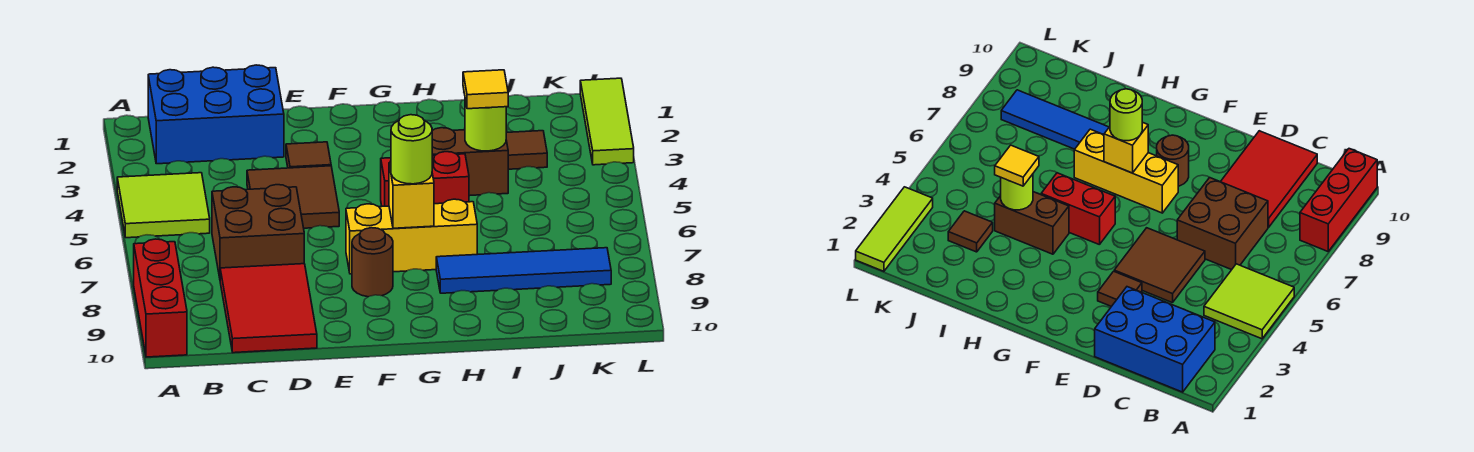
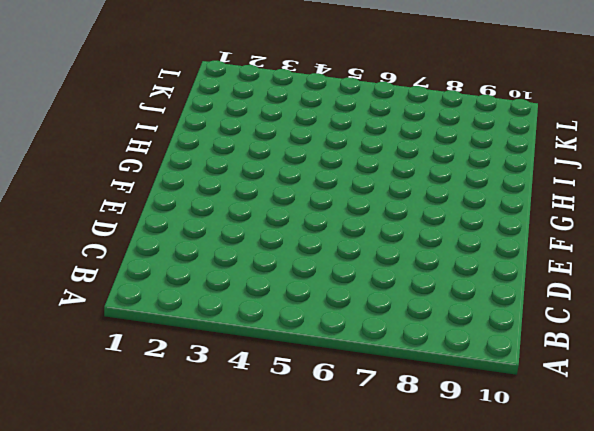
none -> lime 2x2 tile [117,173,210,238]
none -> red 1x3 brick [134,239,187,357]
none -> blue 2x3 brick [148,65,284,164]

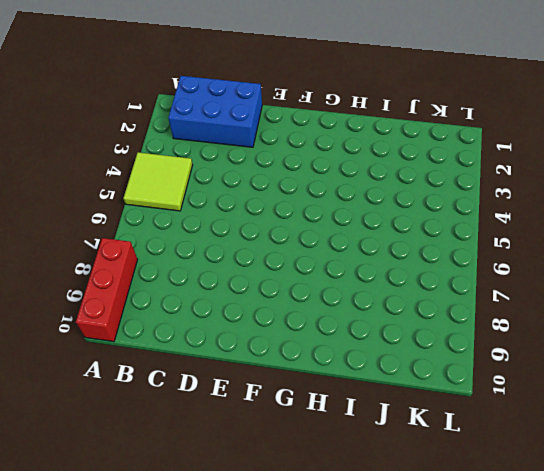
none -> brown 2x2 brick [212,185,304,278]
none -> red 2x3 tile [220,264,317,353]
none -> brown 2x2 tile [247,166,339,228]

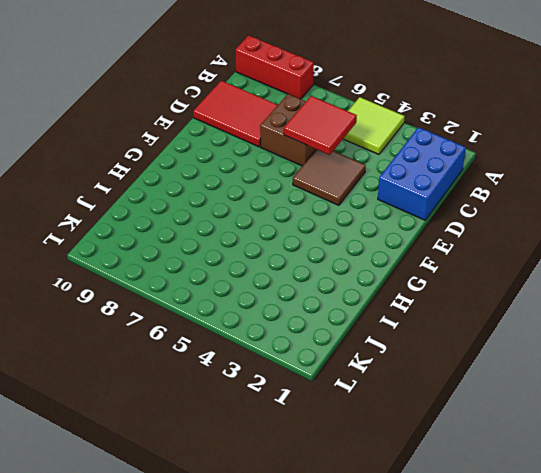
red 2x2 tile [284,96,357,155] -> none
none -> brown 1x1 tile [286,142,331,168]
none -> yellow 1x3 brick [346,199,477,274]
none -> brown 1x1 round brick [352,228,393,297]

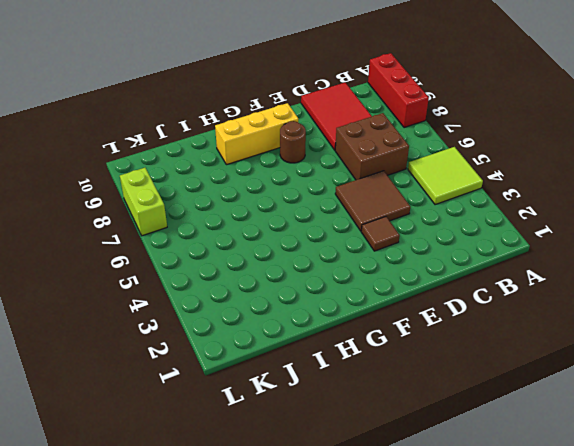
yellow 1x3 brick [215,103,298,165] -> yellow 1x3 brick moved to [346,199,477,274]
lime 1x2 brick [120,168,167,236] -> none
none -> blue 2x3 brick [148,65,284,164]
none -> red 1x2 brick [381,152,469,206]
none -> brown 1x2 brick [432,128,508,196]

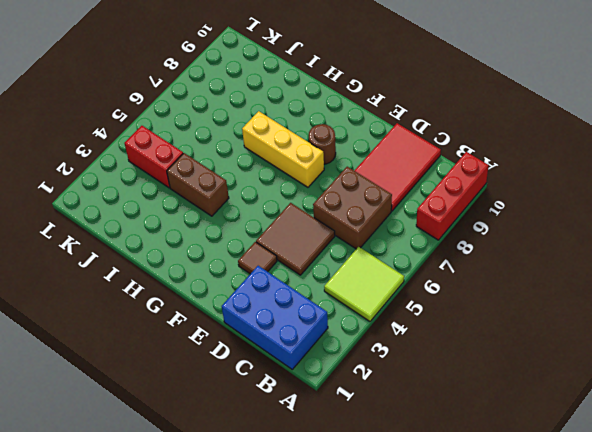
red 1x2 brick [124,126,183,188] -> red 1x2 brick moved to [381,152,469,206]
none -> blue 1x4 tile [436,248,611,293]
none -> brown 1x1 tile [506,131,547,169]
none -> lime 1x3 tile [580,78,634,165]

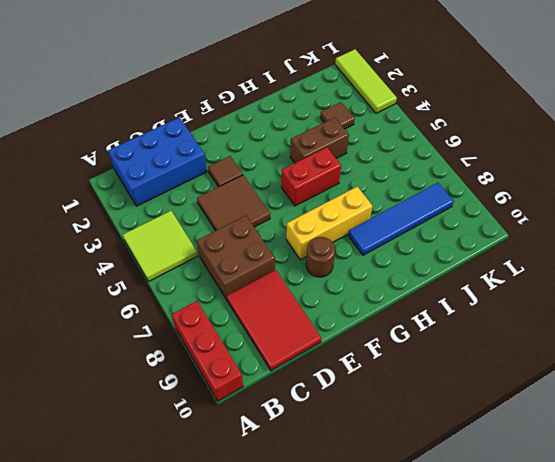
none -> yellow 1x1 brick [389,163,434,228]
none -> lime 1x1 round brick [465,100,506,151]
none -> lime 1x1 round brick [391,115,432,184]

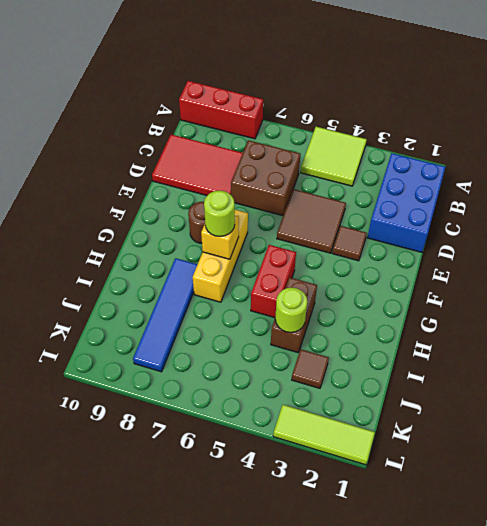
none -> yellow 1x1 tile [463,70,508,109]

